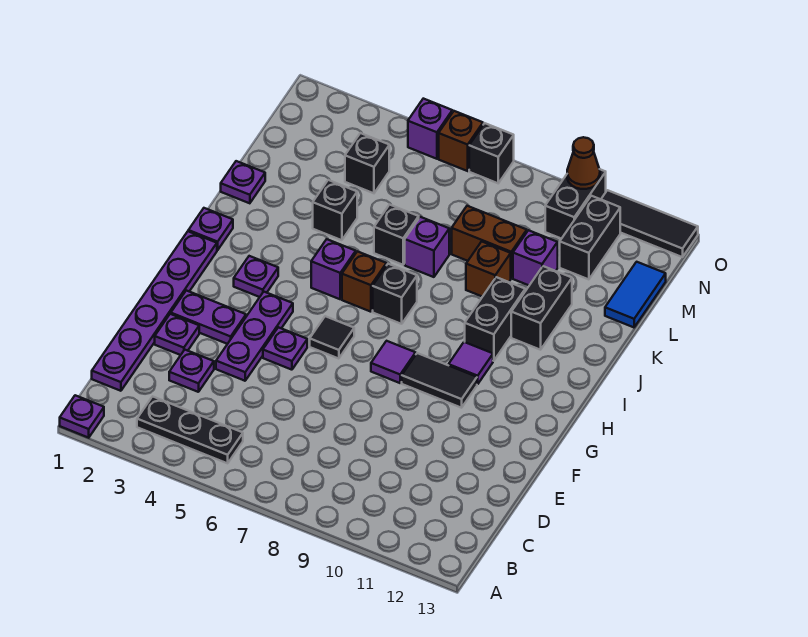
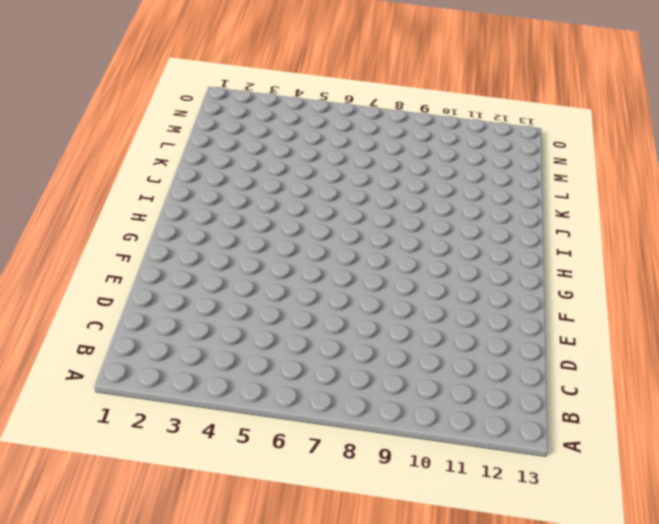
none -> purple 1x1 plate [60,395,104,438]
none -> black 1x3 plate [137,396,243,463]
none -> purple 1x6 plate [92,231,217,391]
none -> purple 1x1 plate [169,350,214,392]

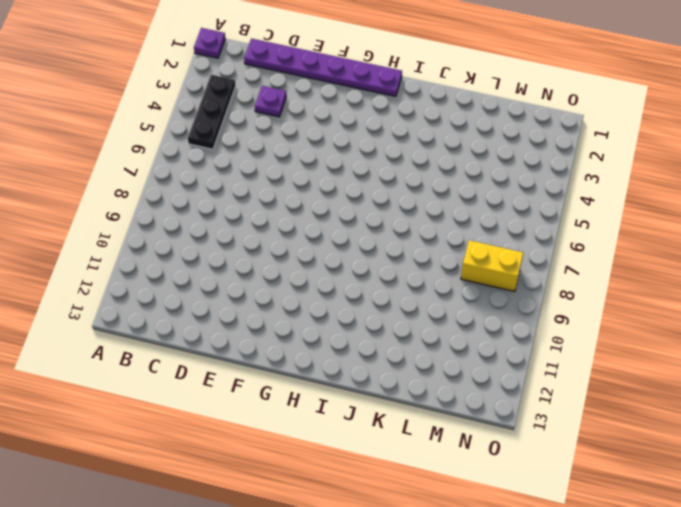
yellow 1x2 brick [461,240,523,292] -> none
none -> purple 1x1 plate [155,314,199,355]
none -> purple 1x3 plate [216,292,293,381]
none -> purple 1x2 plate [171,290,246,344]
none -> purple 1x1 plate [263,327,307,370]

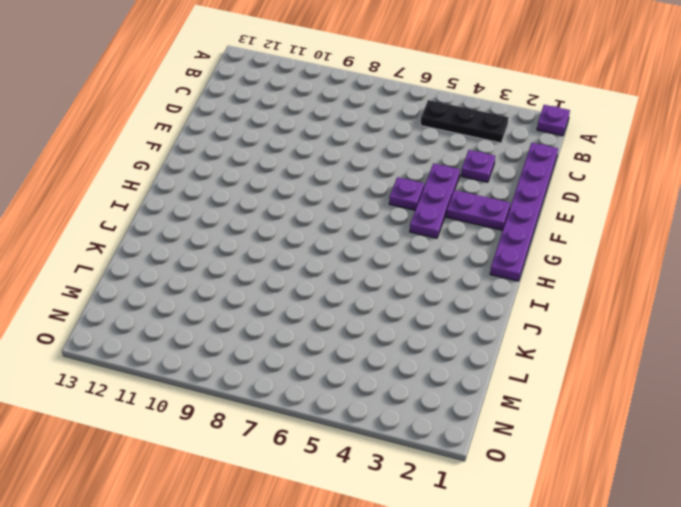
none -> purple 1x1 plate [155,314,199,355]
none -> black 1x1 tile [310,316,354,359]
none -> purple 1x1 tile [371,341,416,383]
none -> black 1x2 tile [402,353,477,408]

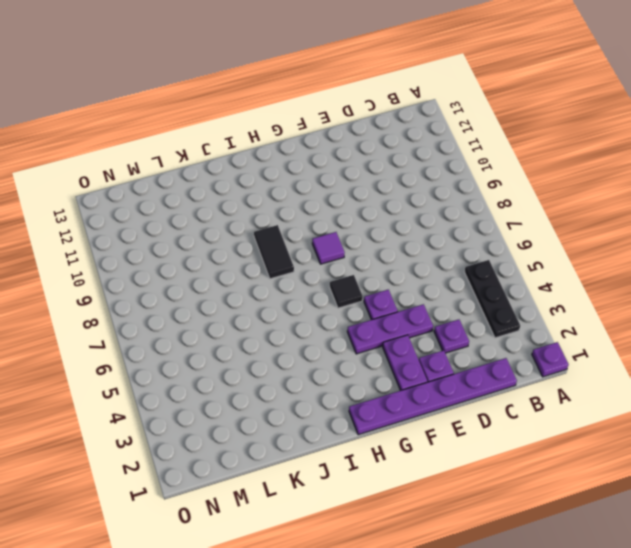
black 1x2 tile [254,225,294,279] -> black 1x2 tile moved to [402,353,477,408]
none -> purple 1x1 plate [234,256,278,297]
none -> purple 1x1 tile [449,342,493,384]
none -> purple 1x1 plate [188,208,233,250]
none -> purple 1x1 brick [311,239,356,299]

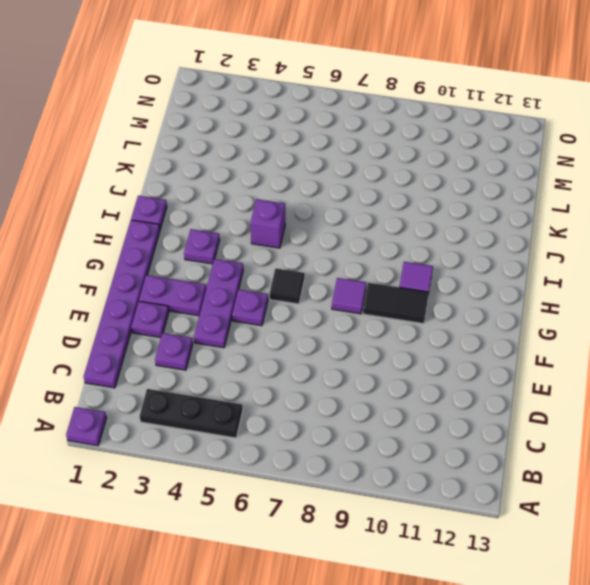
none -> brown 1x1 brick [342,251,386,312]
none -> black 1x1 brick [373,264,417,324]
none -> black 1x2 brick [465,277,525,361]
none -> black 1x2 brick [511,266,572,350]

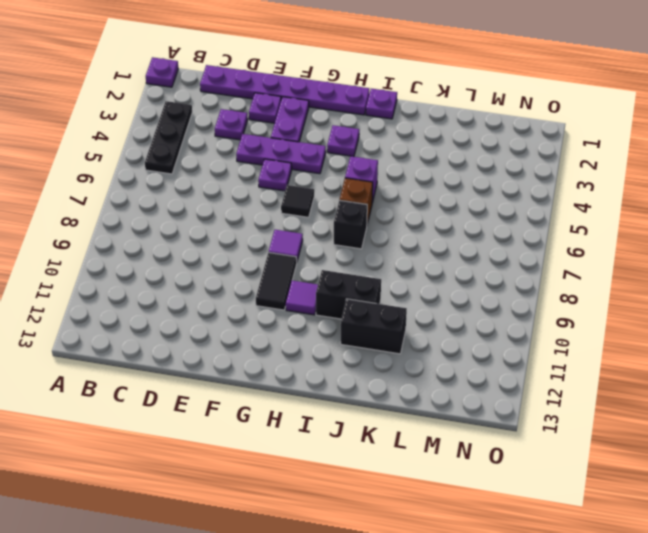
none -> purple 1x1 plate [221,161,265,203]
none -> black 1x1 brick [313,180,357,240]
none -> black 1x1 brick [374,205,419,265]
none -> purple 1x1 brick [405,217,449,277]

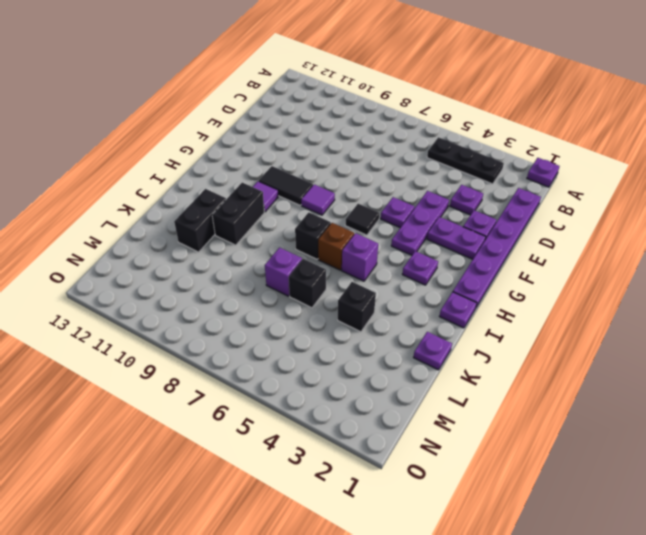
none -> brown 1x1 brick [466,241,511,297]
none -> brown 1x2 brick [452,206,527,278]
none -> purple 1x1 brick [513,230,558,285]
none -> blue 1x2 tile [605,262,666,327]

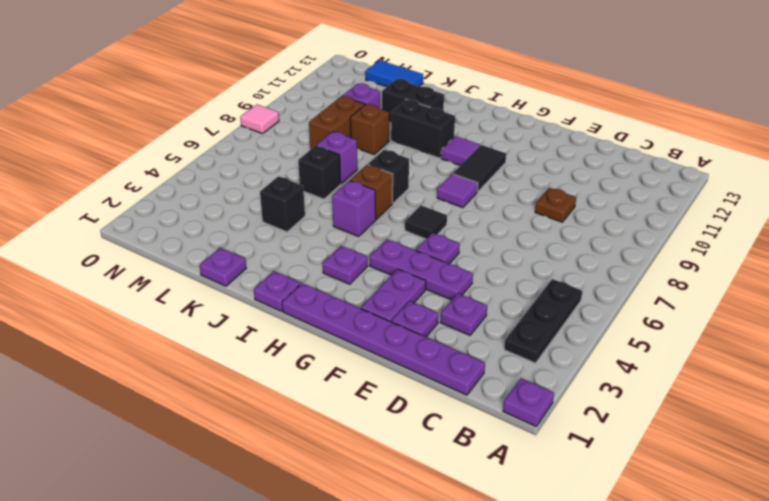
brown 1x1 plate [535,188,576,222] -> none
pink 1x1 tile [240,105,279,134] -> none
none -> black 1x1 brick [345,133,389,193]
none -> black 1x2 brick [560,196,620,279]
none -> black 1x2 brick [545,169,606,239]
none -> purple 1x1 brick [408,99,452,159]

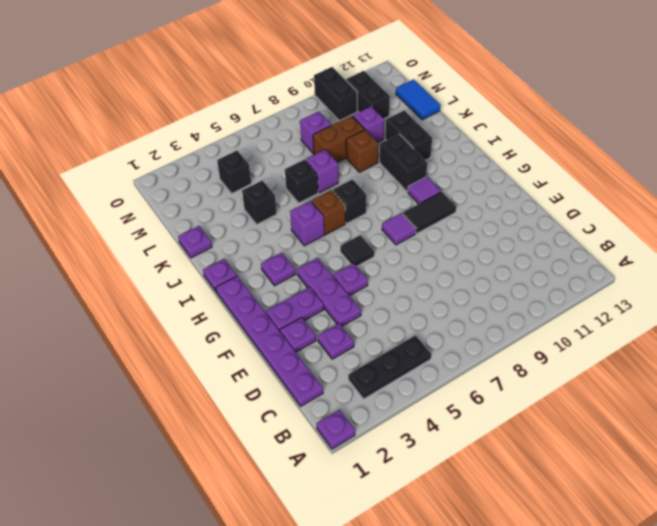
purple 1x1 brick [300,112,331,153] -> purple 1x1 brick moved to [408,99,452,159]
none -> brown 1x1 brick [439,111,483,171]
none -> black 1x1 brick [469,123,514,183]
none -> black 1x3 tile [601,190,698,257]
none -> brown 1x1 cone [567,137,600,189]

